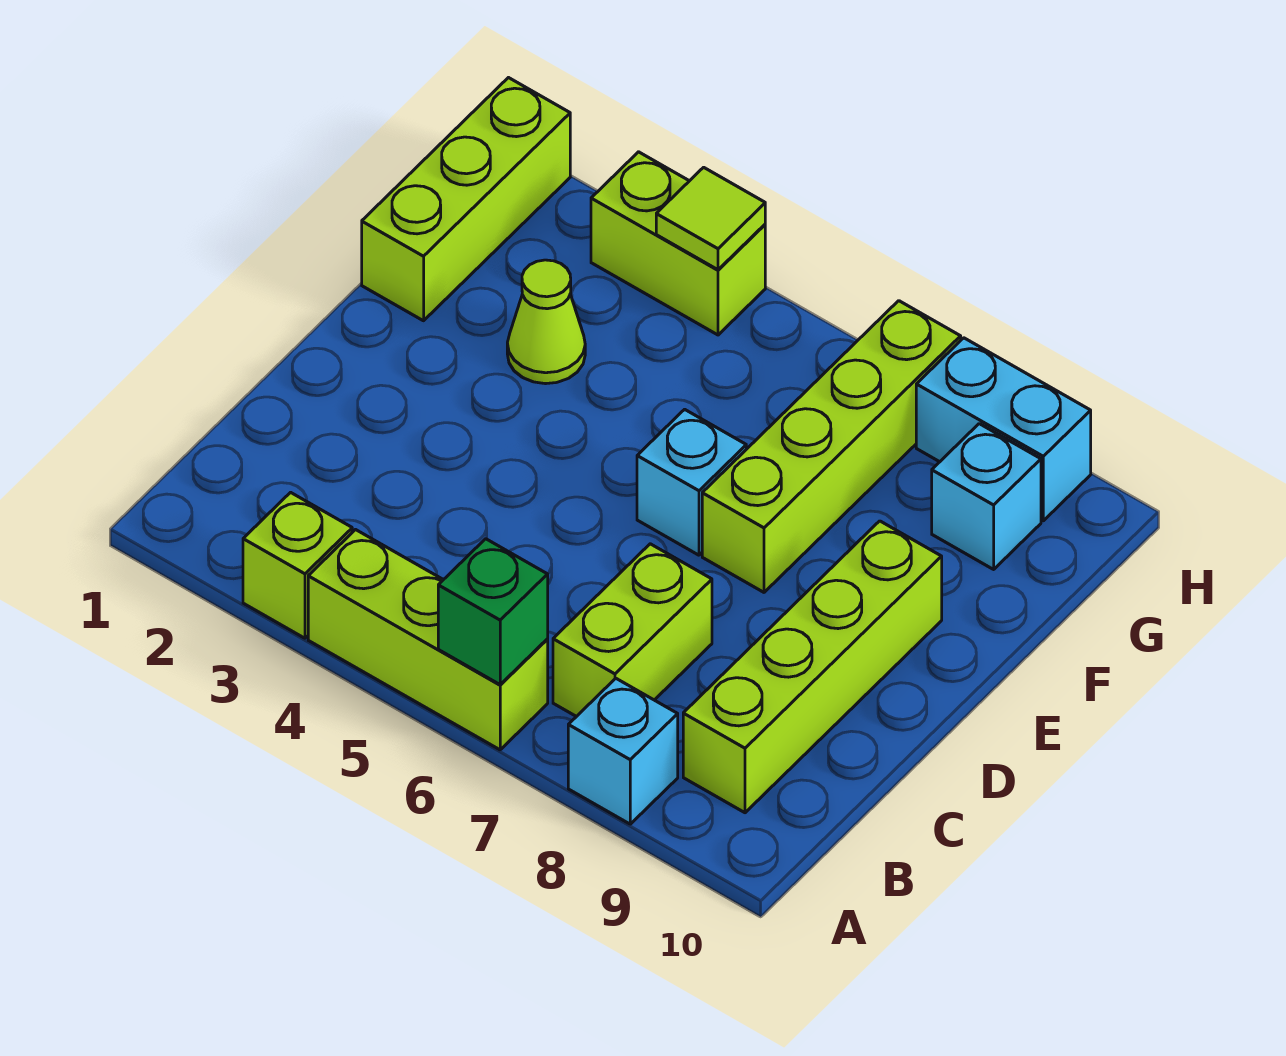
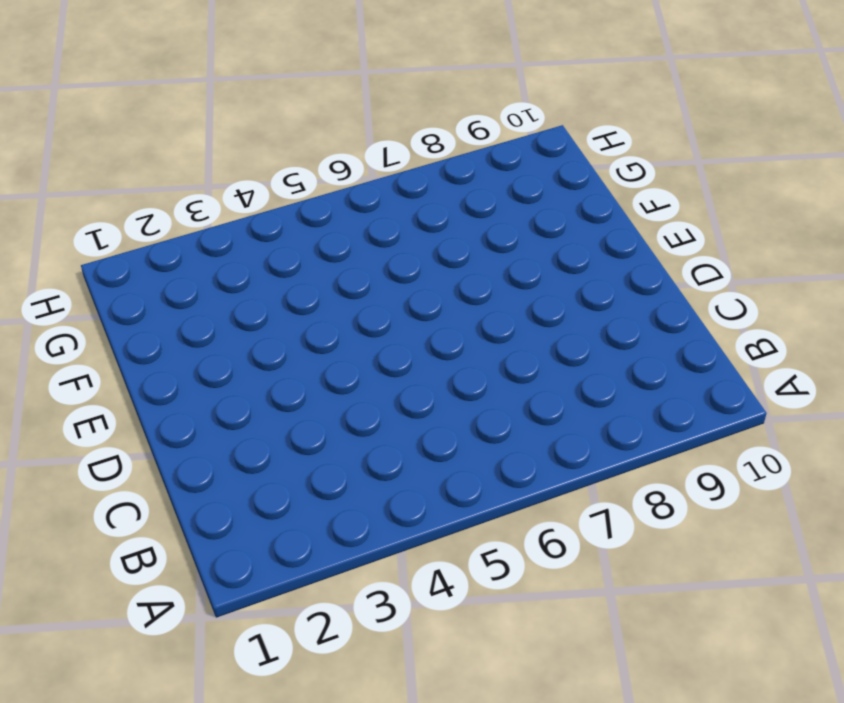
none -> lime 1x1 brick [243,492,352,638]
none -> lime 1x3 brick [308,530,548,750]
none -> cyan 1x1 brick [568,678,678,824]

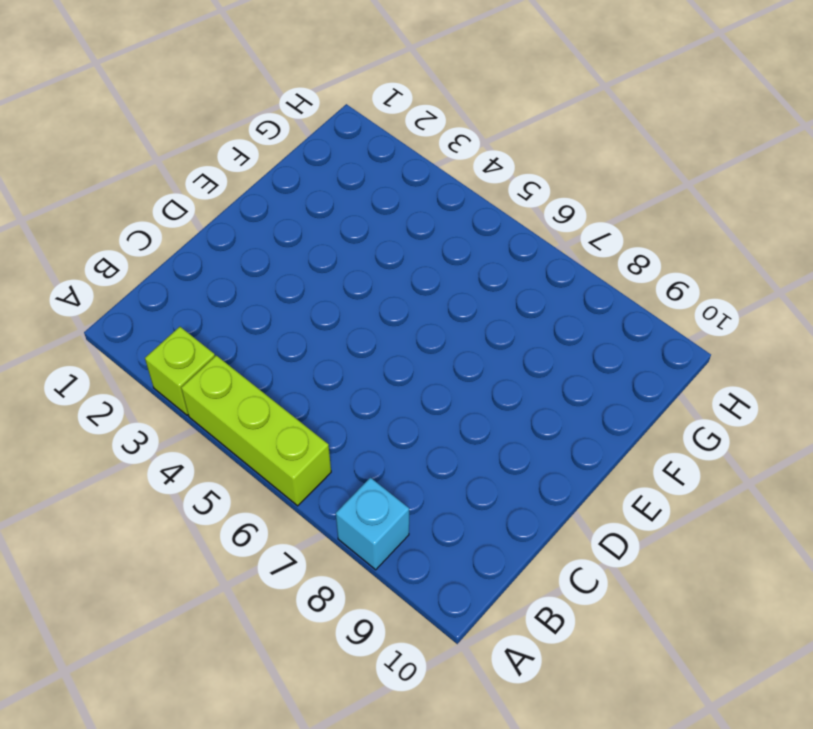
none -> lime 1x2 brick [553,544,712,717]
none -> lime 1x4 brick [683,521,942,813]
none -> cyan 1x1 brick [637,409,746,555]

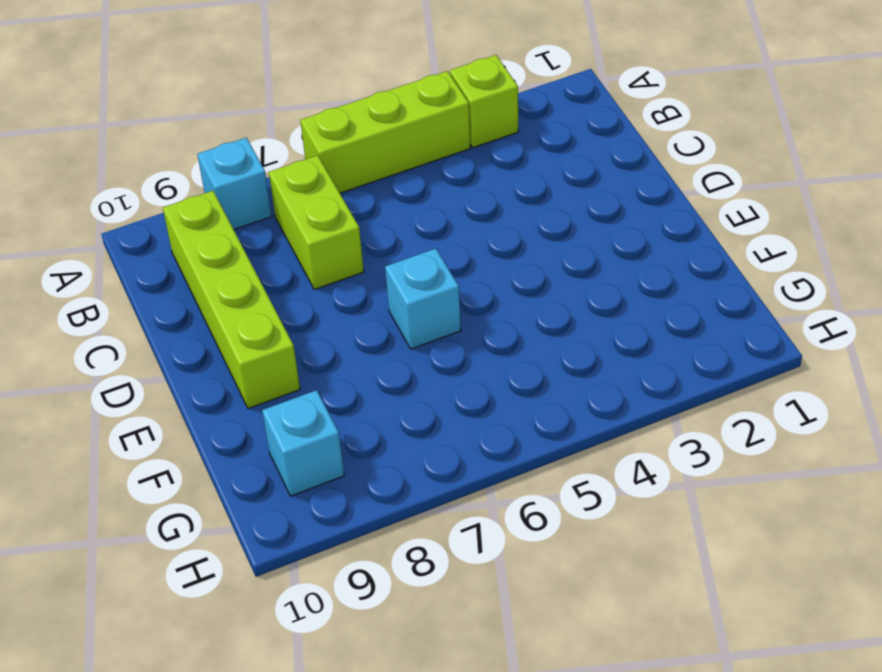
none -> lime 1x4 brick [702,301,961,592]
none -> lime 1x3 brick [362,78,570,321]
none -> lime 1x1 cone [507,260,585,384]

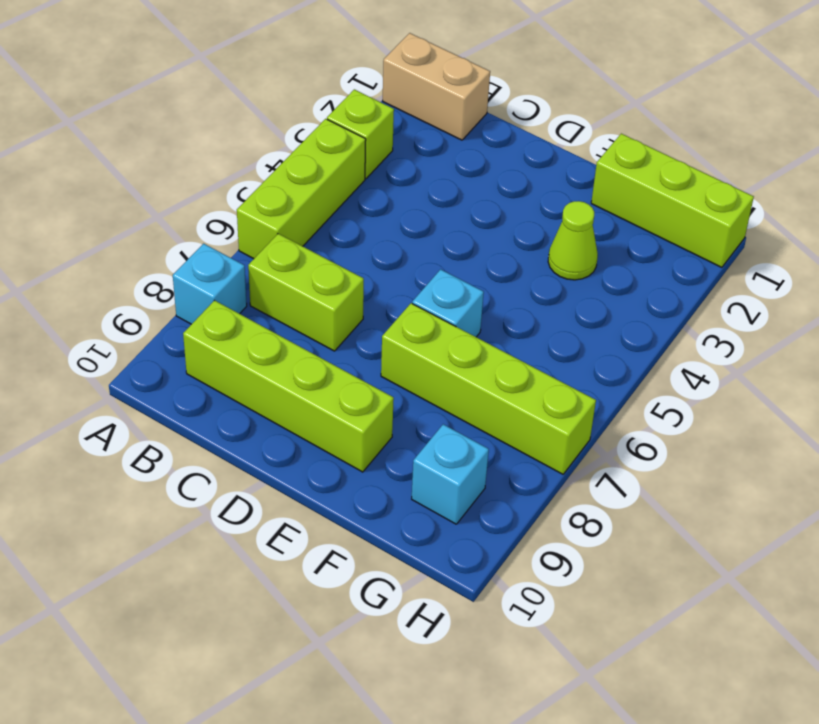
tan 1x2 brick [383,33,490,140] -> none
none -> lime 1x2 brick [591,152,765,335]
none -> cyan 1x2 brick [916,338,1091,521]
none -> green 1x1 brick [438,539,548,684]

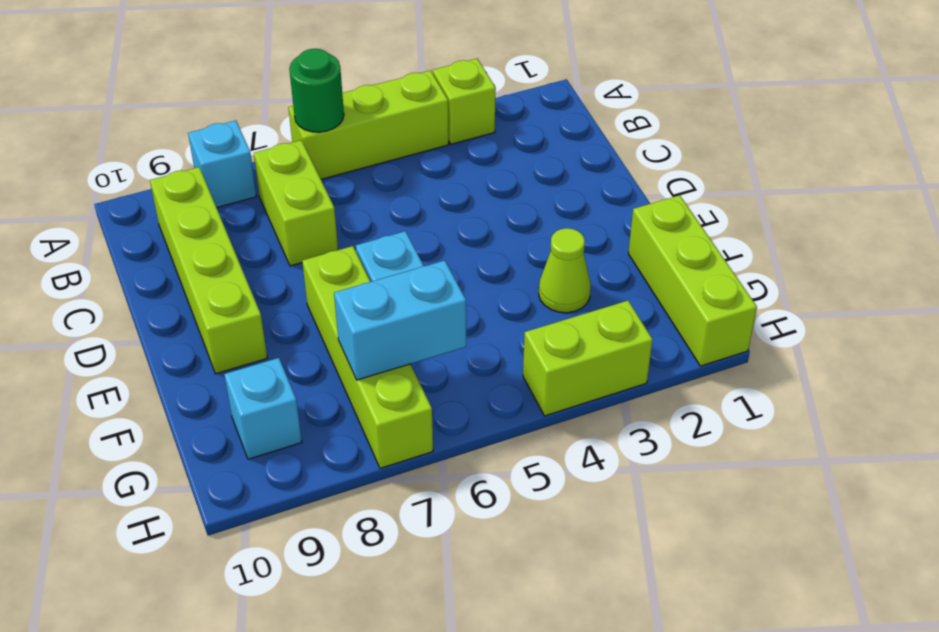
green 1x1 round brick [289,49,344,132] -> green 1x1 brick [438,539,548,684]
cyan 1x2 brick [334,261,466,380] -> cyan 1x2 brick moved to [916,338,1091,521]
none -> lime 1x1 tile [656,167,765,270]

